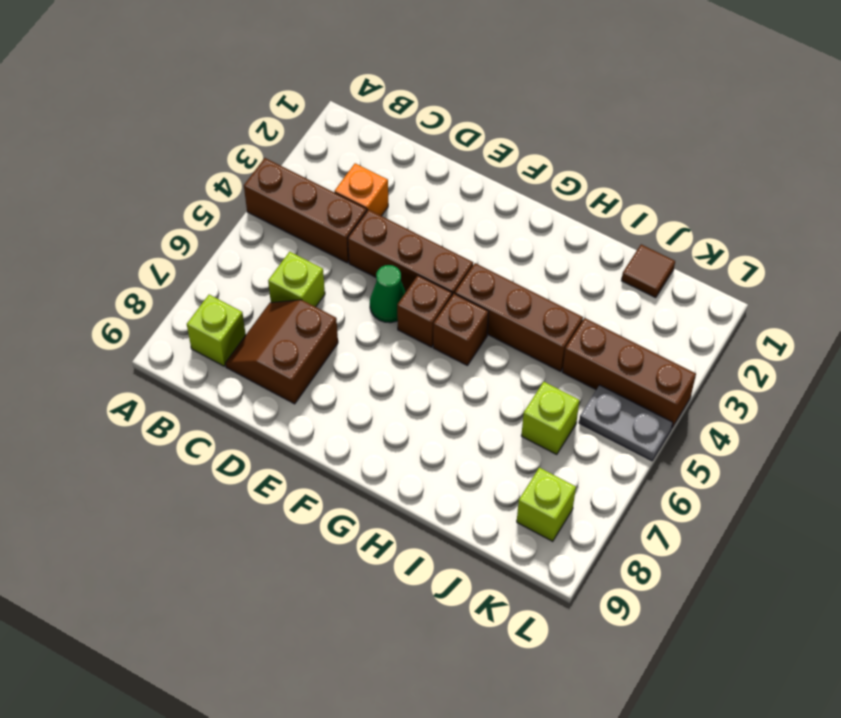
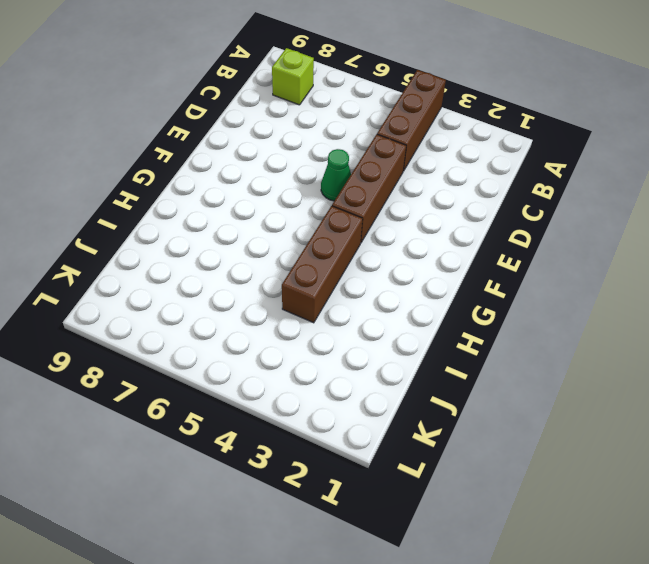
none -> orange 1x1 brick [335,163,388,216]
none -> lime 1x1 brick [268,252,325,307]
none -> brown 2x2 slope [225,300,338,404]

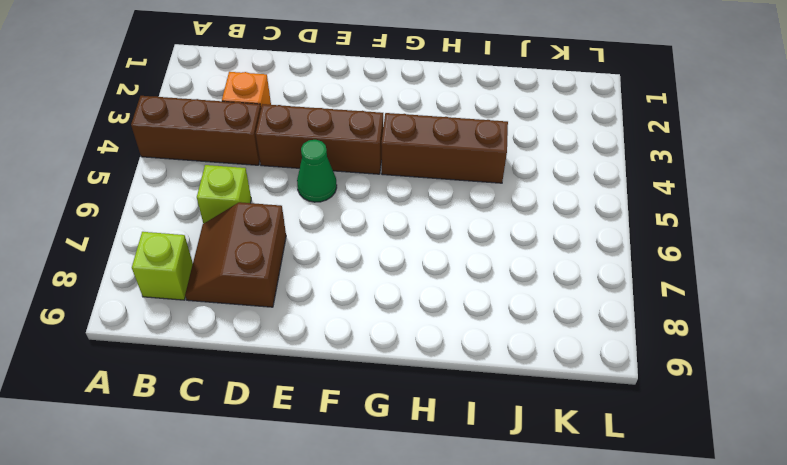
none -> brown 1x1 brick [397,276,452,347]
none -> brown 1x1 brick [433,294,489,365]
none -> brown 1x1 tile [621,244,675,298]

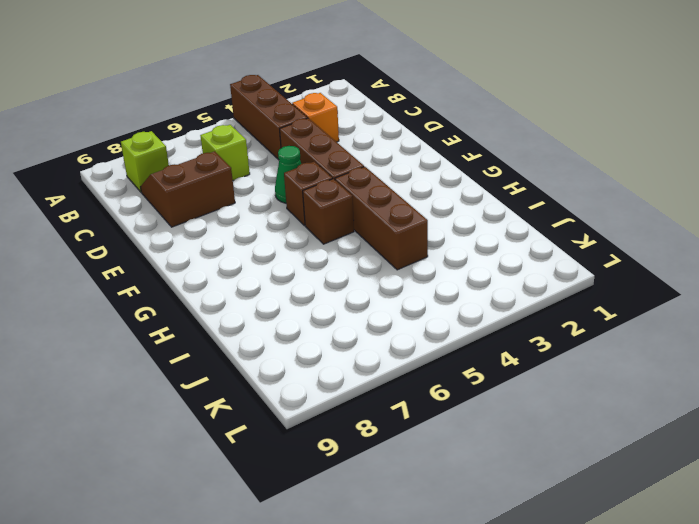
none -> brown 1x1 tile [621,244,675,298]
none -> brown 1x3 brick [563,318,696,427]
none -> lime 1x1 brick [521,382,579,455]

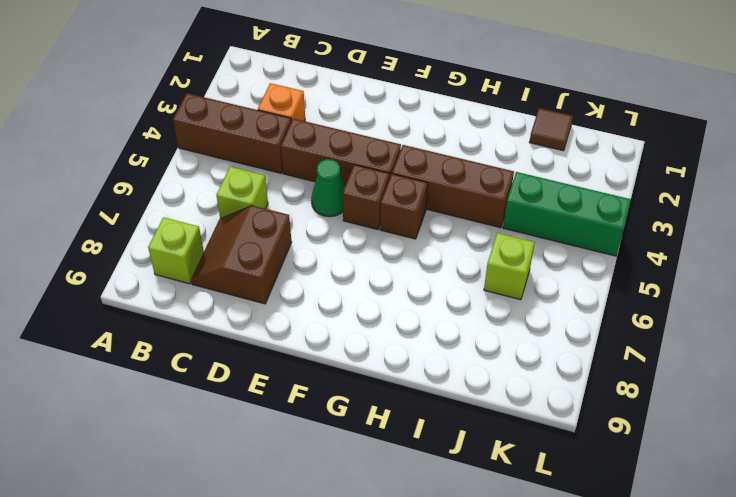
green 1x3 brick [503,172,631,256] -> brown 1x3 brick [563,318,696,427]
none -> grey 1x2 plate [579,385,673,461]
none -> lime 1x1 brick [517,468,576,541]

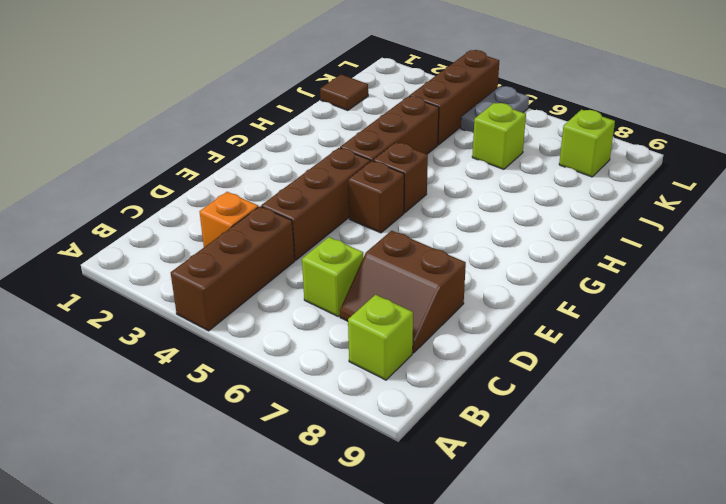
none -> green 1x1 cone [370,265,406,323]

